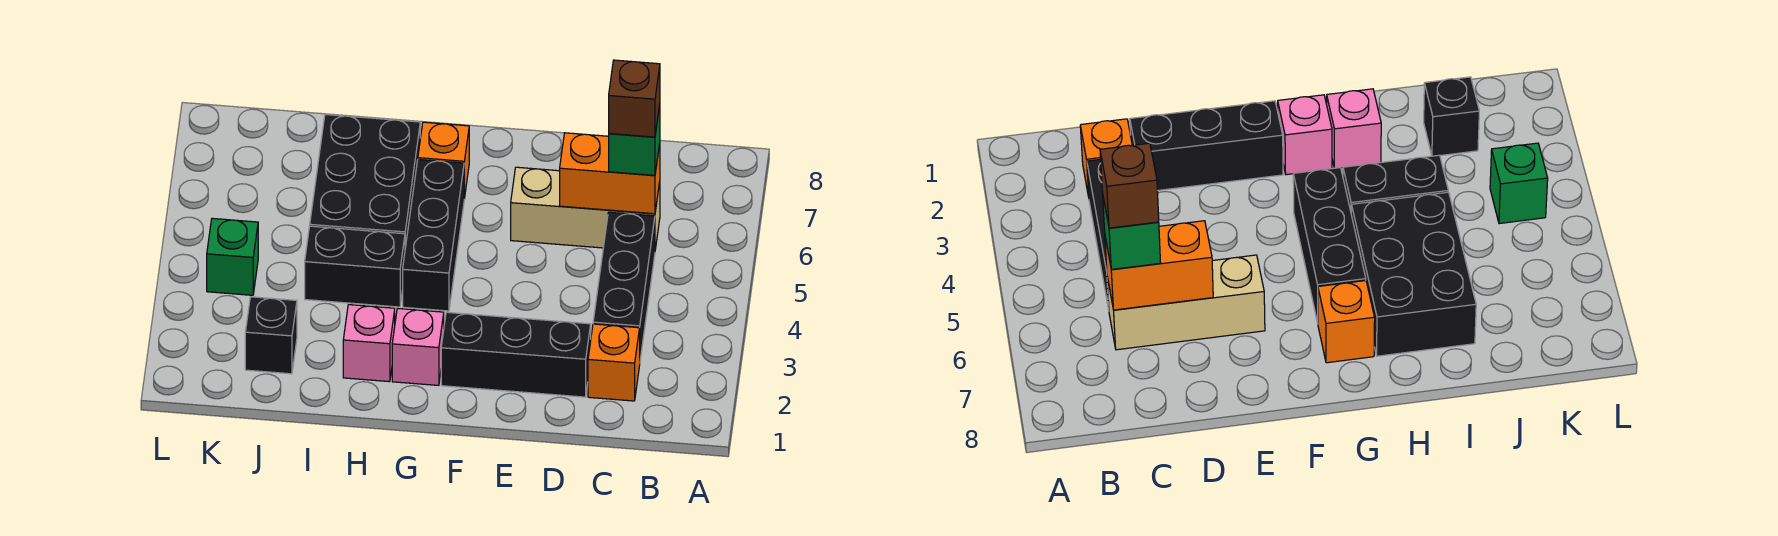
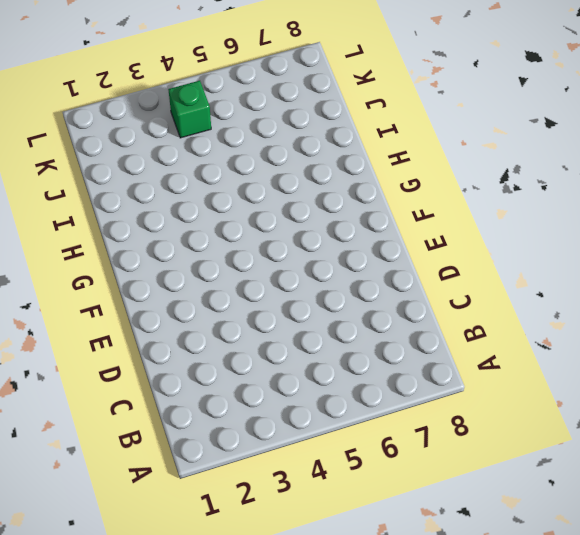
none -> orange 1x1 brick [588,324,640,401]
none -> black 1x3 brick [593,212,655,359]
none -> tan 1x3 brick [511,167,660,249]

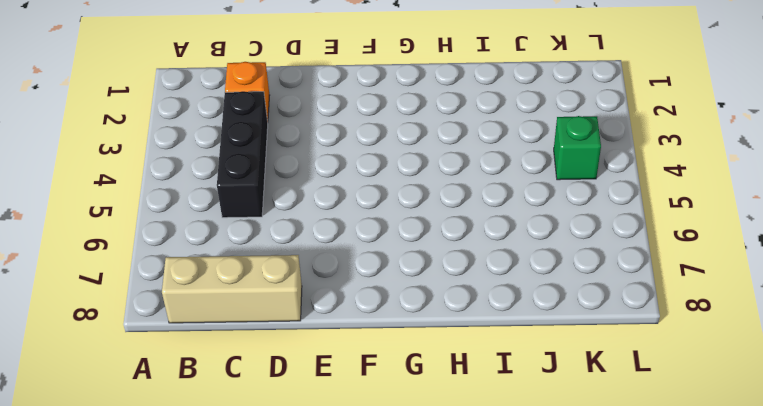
tan 1x3 brick [162,255,302,323] -> tan 1x3 brick moved to [511,167,660,249]
none -> black 1x3 brick [441,312,591,397]
none -> pink 1x1 brick [392,308,444,385]
none -> black 1x3 brick [403,160,464,311]

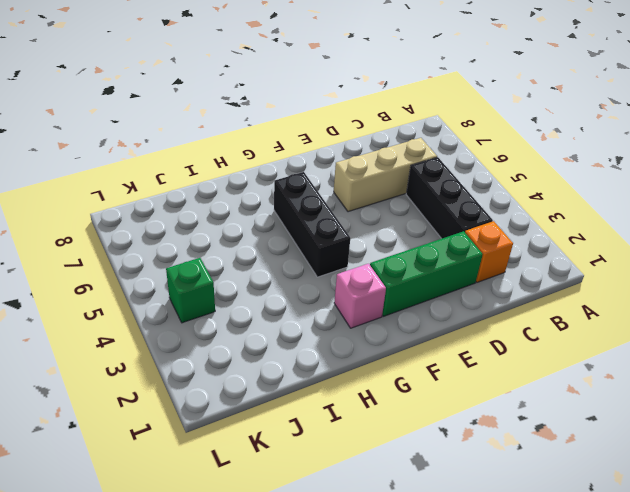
green 1x3 brick [370,231,483,316] -> black 1x3 brick [441,312,591,397]
none -> orange 1x1 brick [418,122,469,199]
none -> pink 1x1 brick [343,305,395,382]
none -> black 1x2 brick [305,226,405,307]

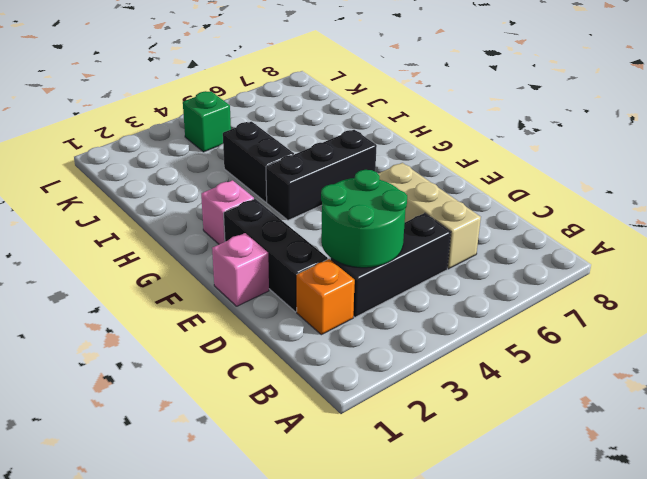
green 2x2 round brick [321,170,407,268] -> none
pink 1x1 brick [212,233,269,306] -> pink 1x1 brick moved to [343,305,395,382]
none -> orange 1x1 brick [418,122,469,199]
none -> black 2x3 brick [310,114,420,247]
none -> black 1x1 brick [245,297,297,374]

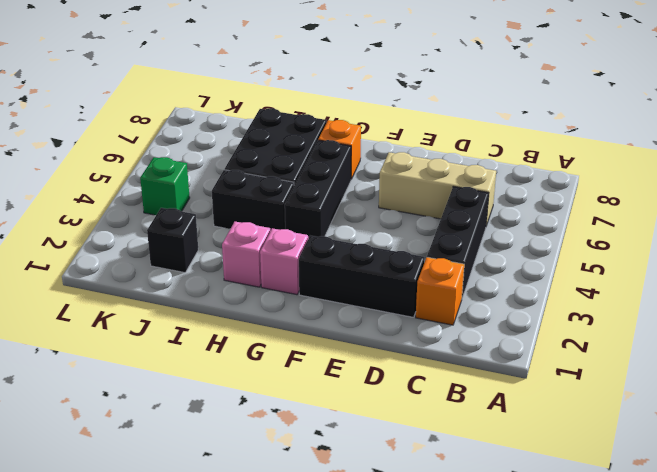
none -> orange 1x2 brick [560,133,660,214]
none -> green 1x1 brick [609,105,660,175]
none -> brown 1x1 brick [609,60,660,137]

